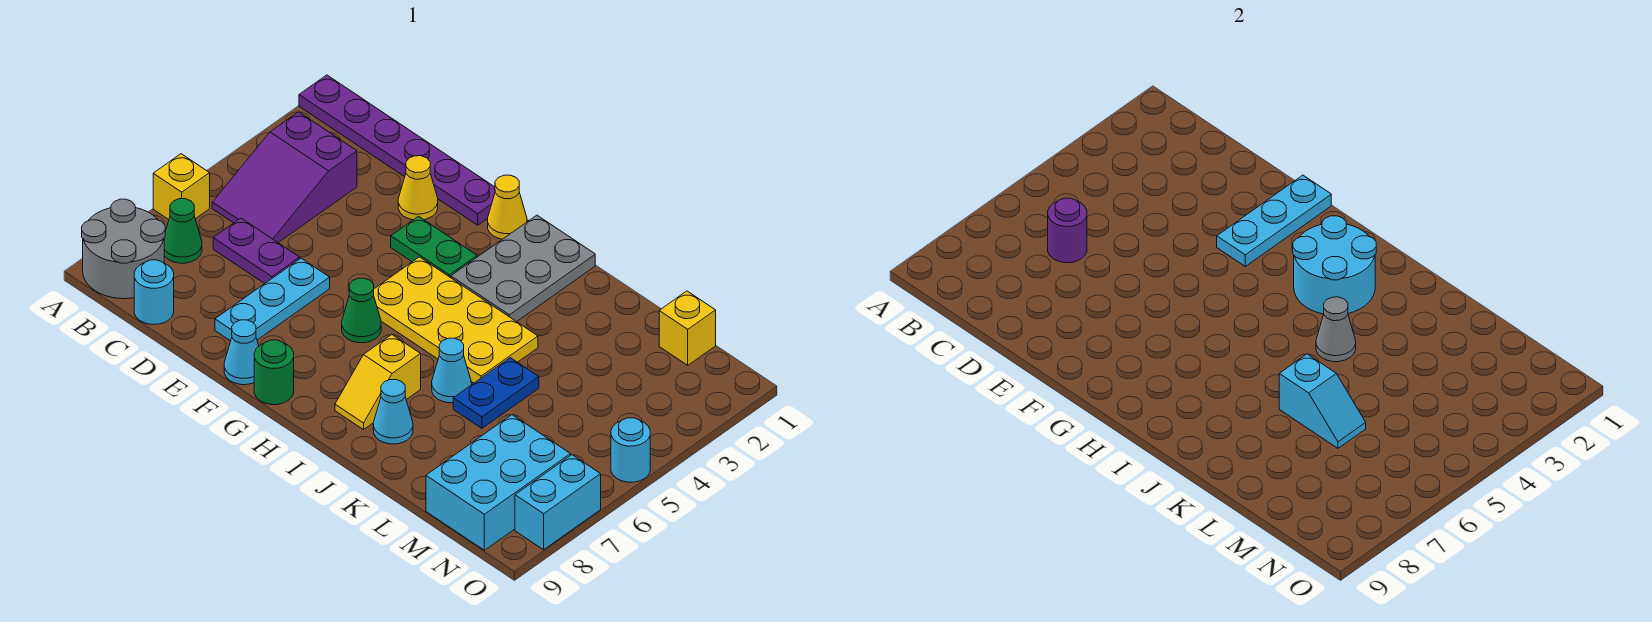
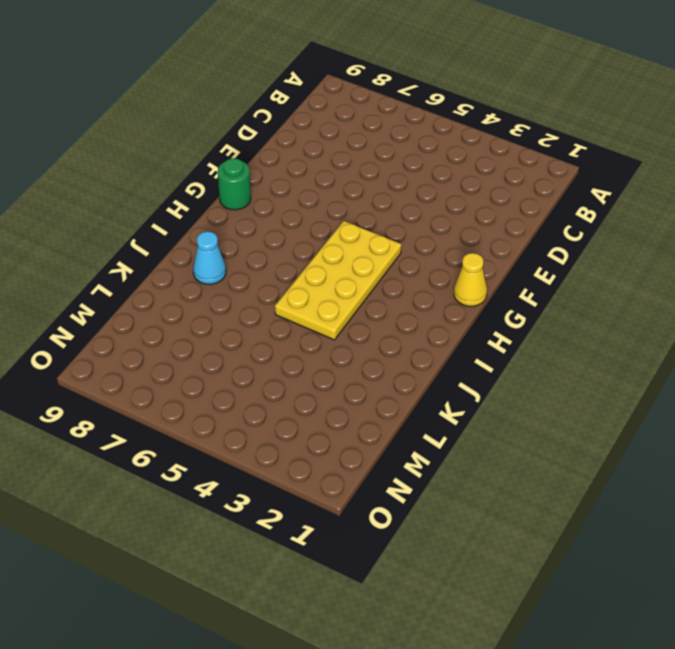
none -> purple 1x6 plate [299,75,495,225]
none -> yellow 1x1 brick [153,154,210,220]
none -> grey 2x2 round brick [82,199,165,299]

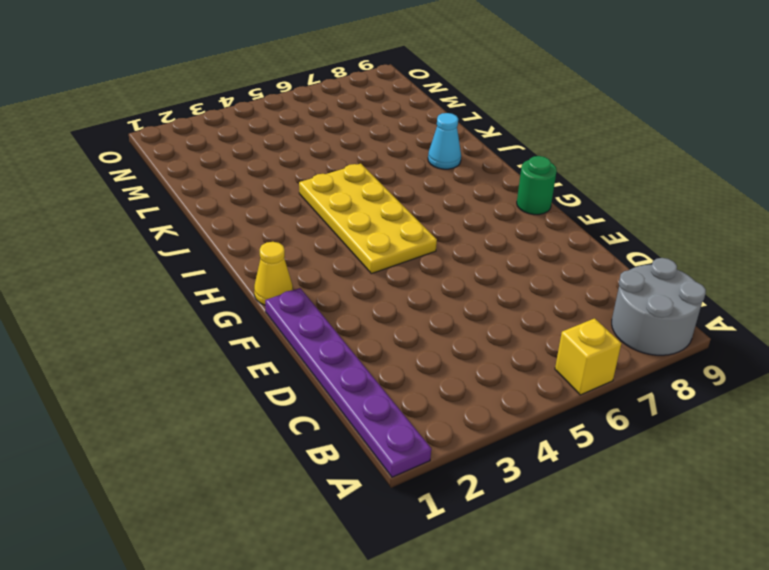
none -> purple 2x3 slope [212,112,357,243]
none -> green 1x1 cone [164,199,202,263]
none -> purple 1x2 plate [213,218,300,284]

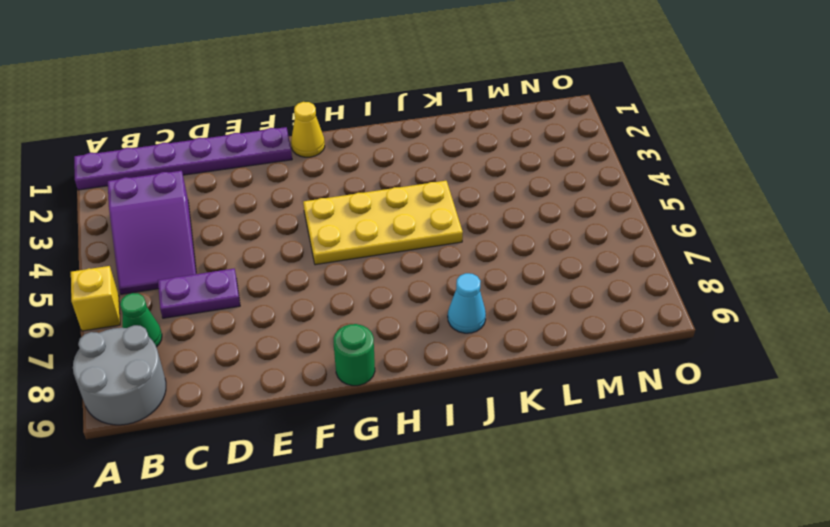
none -> cyan 1x1 round brick [134,260,174,324]
none -> yellow 1x1 cone [398,156,438,220]
none -> cyan 1x3 plate [215,258,330,341]

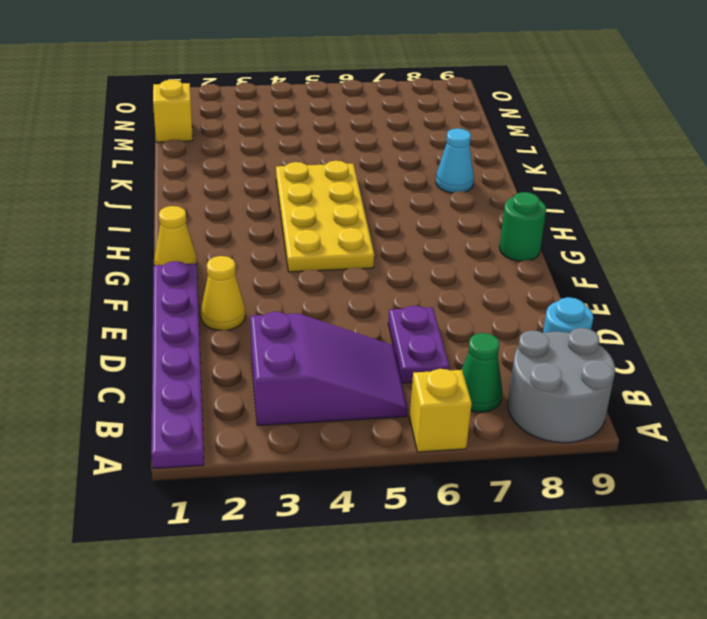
none -> cyan 1x3 plate [215,258,330,341]
none -> green 1x2 plate [391,216,477,278]
none -> cyan 1x1 cone [224,320,259,385]

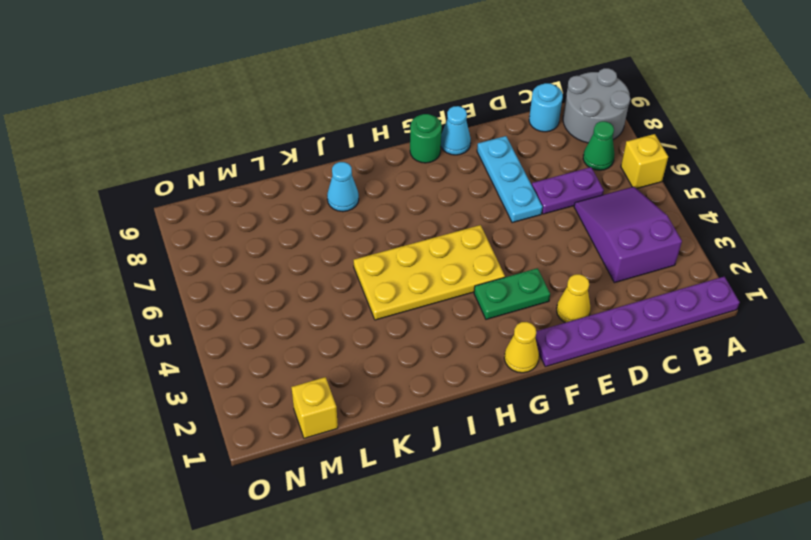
none -> green 1x1 cone [342,278,381,343]
none -> grey 2x3 plate [451,215,595,322]
none -> yellow 1x2 slope [335,335,421,430]

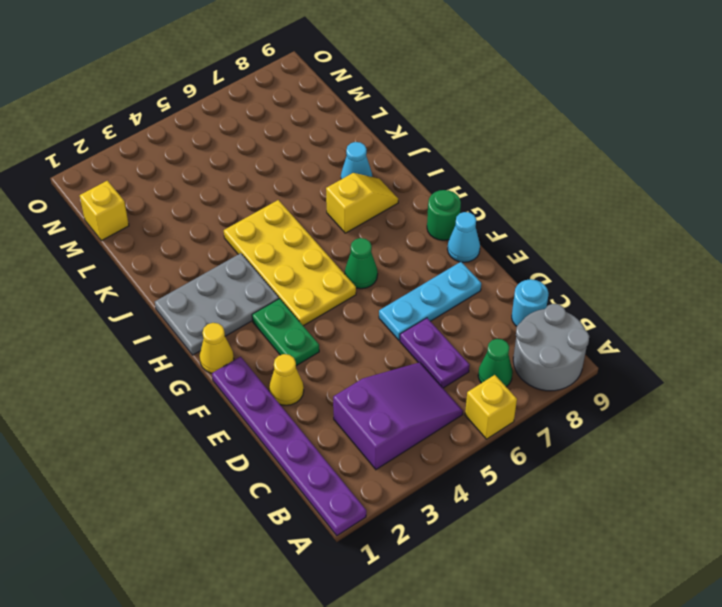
none -> cyan 1x1 cone [432,338,471,403]
none -> blue 1x2 plate [453,358,539,428]
none -> cyan 2x3 brick [426,415,571,550]

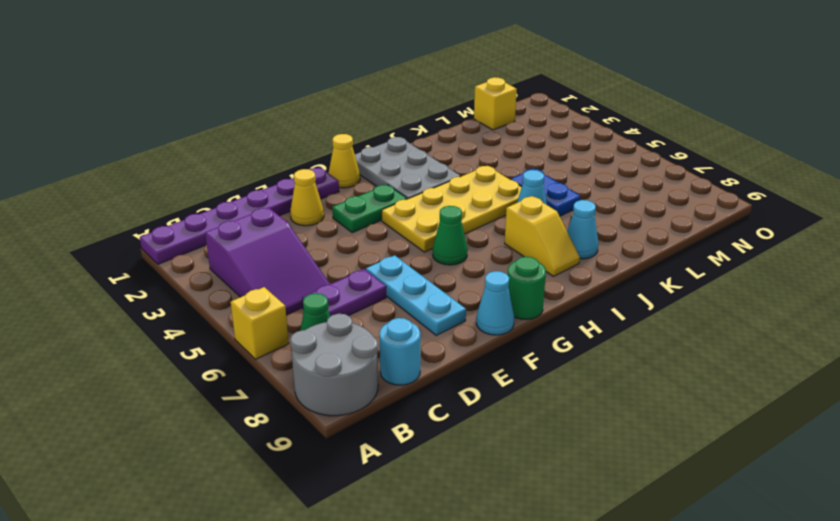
none -> cyan 2x3 brick [426,415,571,550]
none -> cyan 1x1 round brick [611,418,650,482]
none -> cyan 1x2 brick [515,455,601,550]

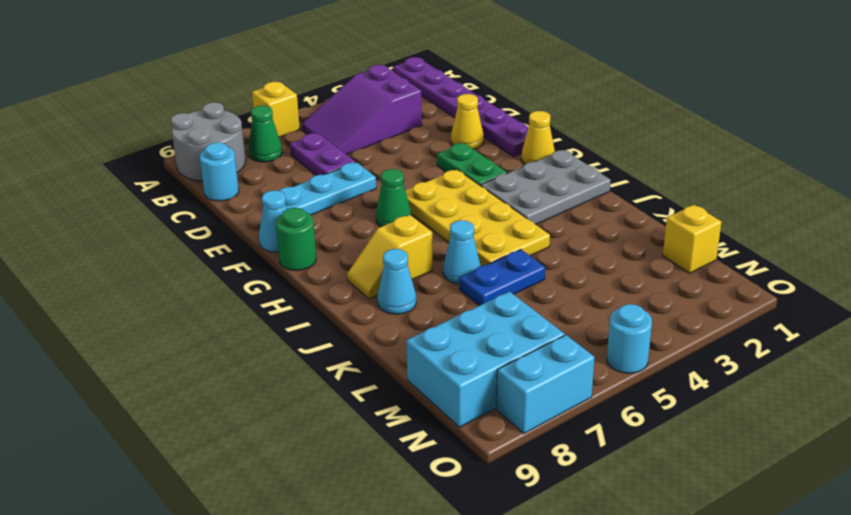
none -> purple 1x1 round brick [1048,198,1087,263]
none -> cyan 1x3 plate [1217,175,1331,266]
none -> cyan 2x2 round brick [1293,216,1376,314]

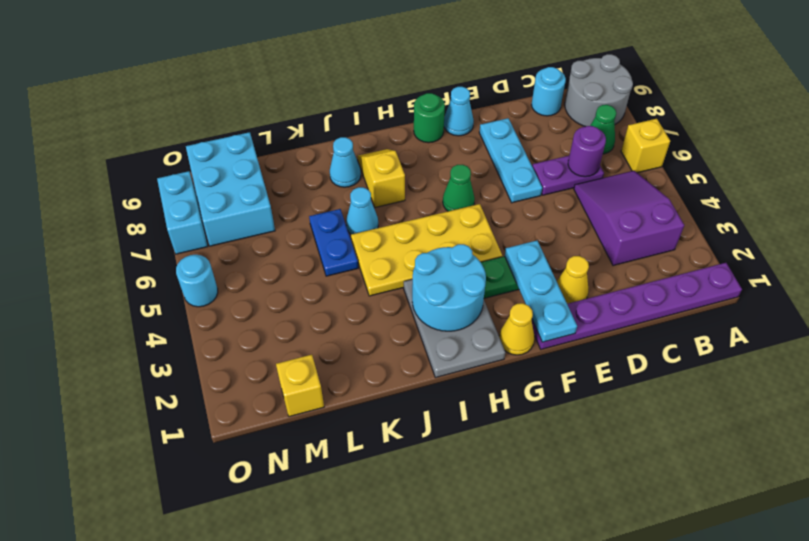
none -> grey 1x1 cone [1316,297,1356,362]
none -> cyan 1x2 slope [1279,354,1366,448]

